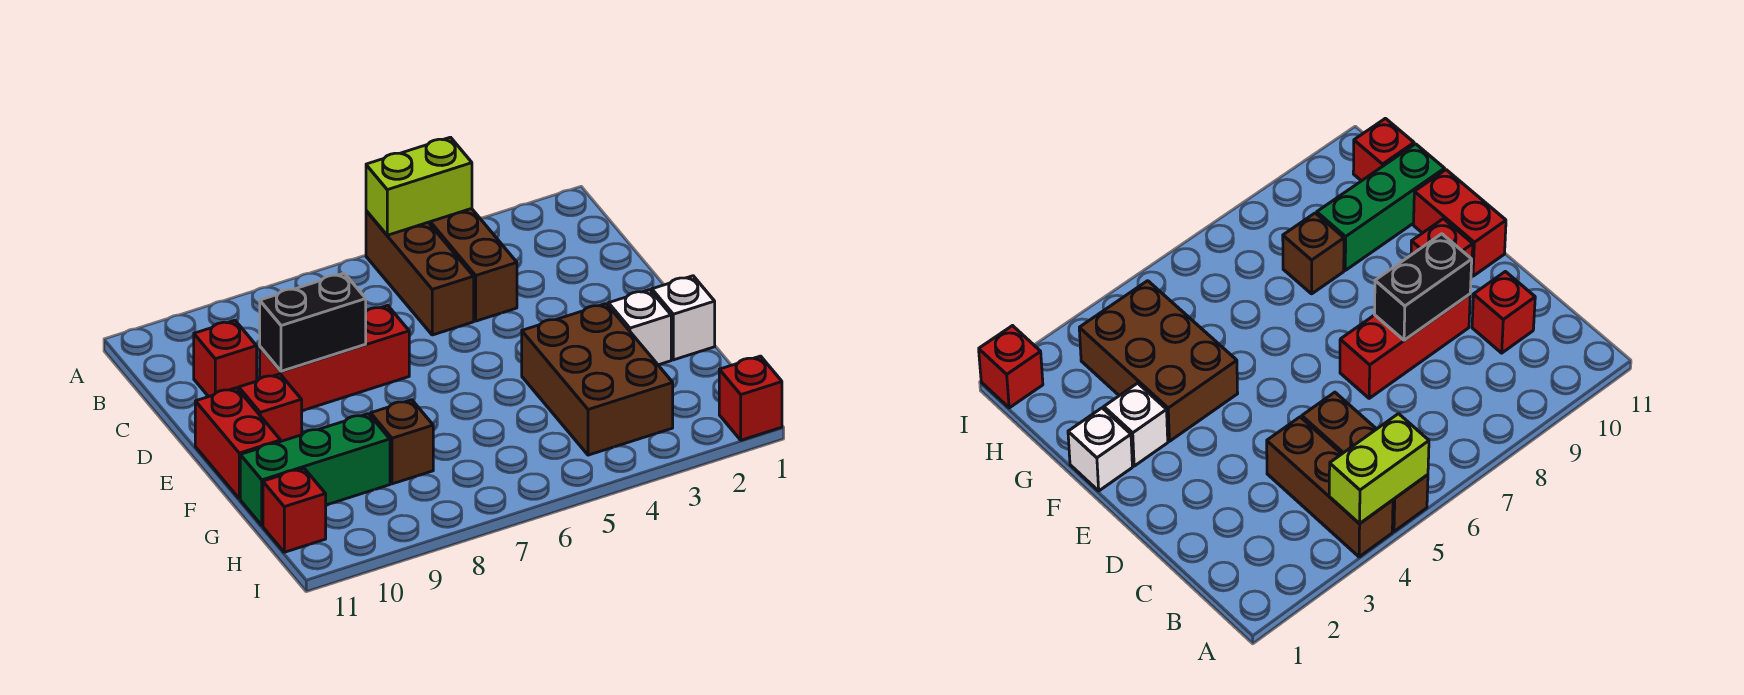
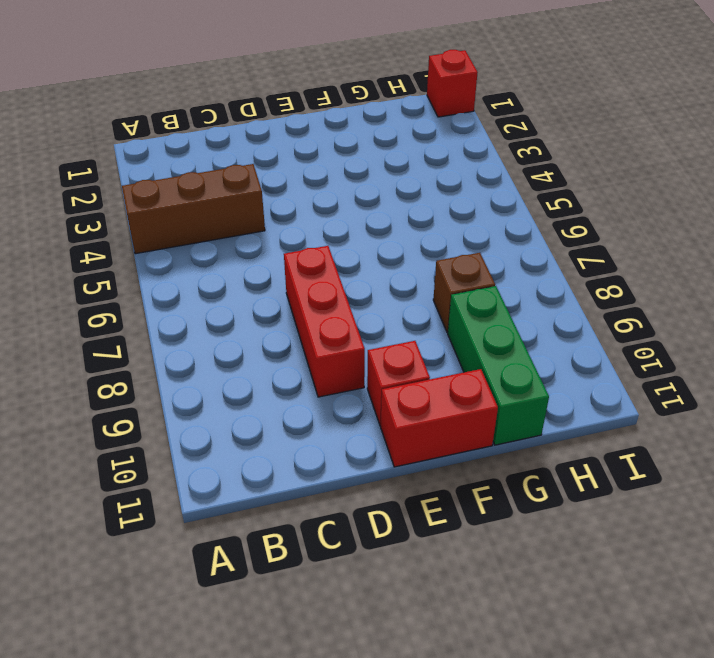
none -> brown 1x3 brick [366,211,474,335]
none -> red 1x1 brick [194,320,257,397]
none -> white 1x1 brick [652,276,715,360]

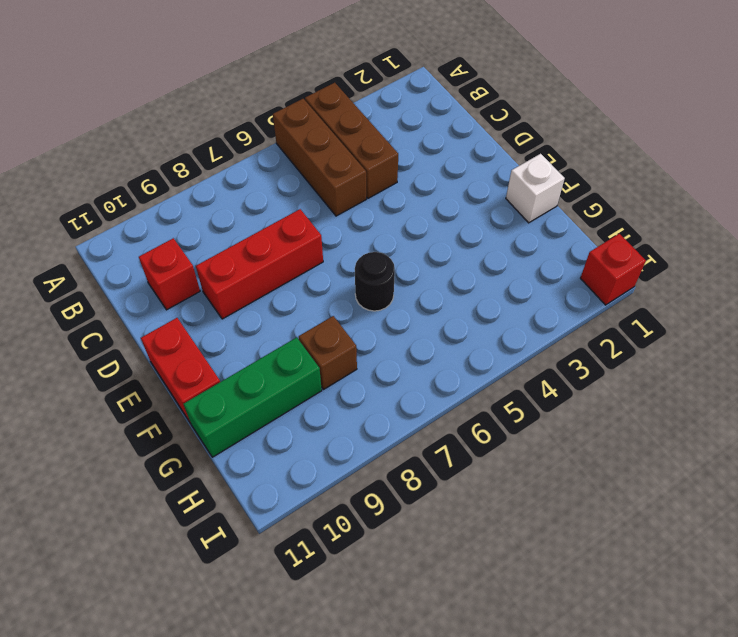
black 1x1 round brick [355,252,395,311] -> none
none -> red 1x1 brick [239,374,302,441]
none -> white 1x1 brick [608,290,671,365]
none -> brown 2x3 brick [522,304,673,455]

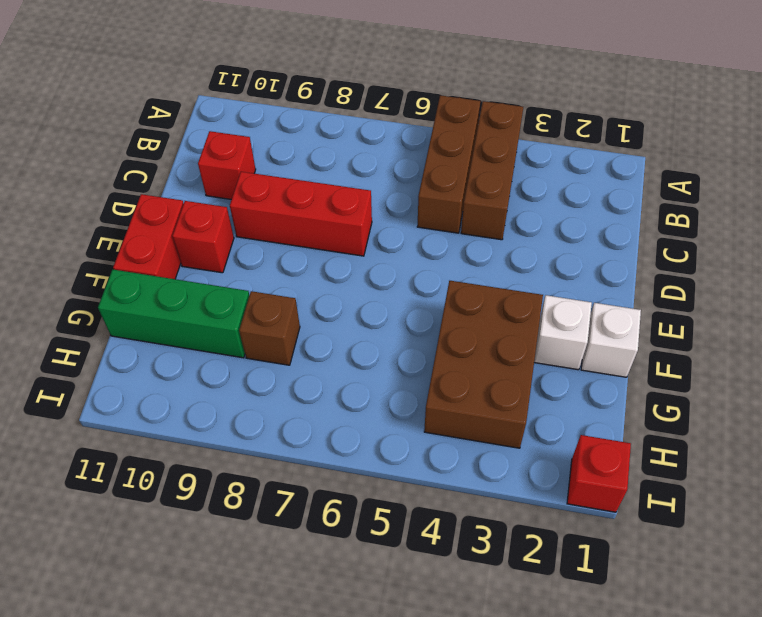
none -> red 1x1 brick [263,468,326,552]
none -> lime 1x2 brick [366,137,472,235]
none -> black 1x2 brick [260,273,366,371]

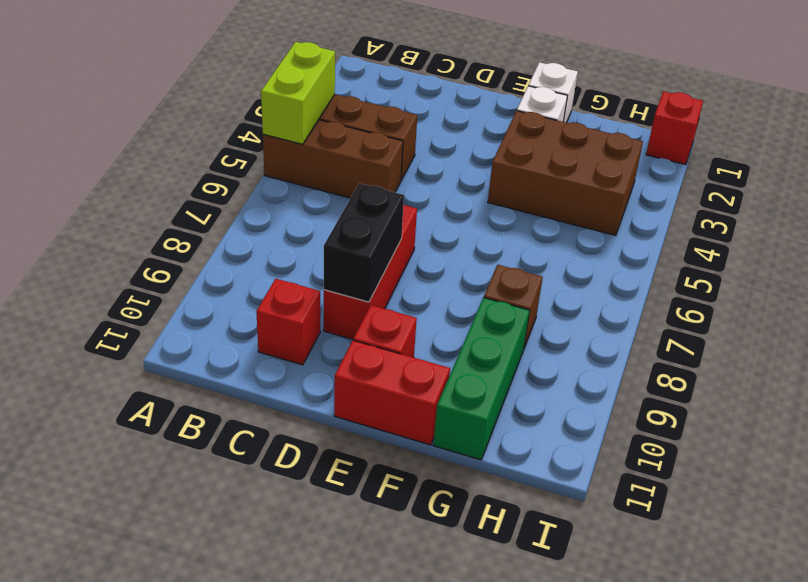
none -> red 1x1 brick [263,468,326,552]

